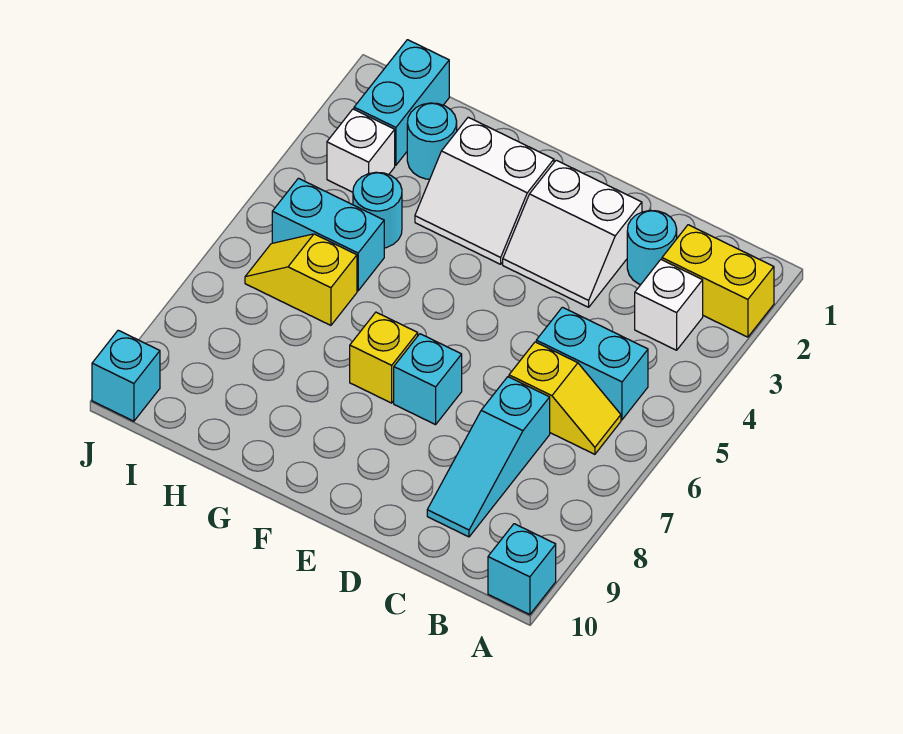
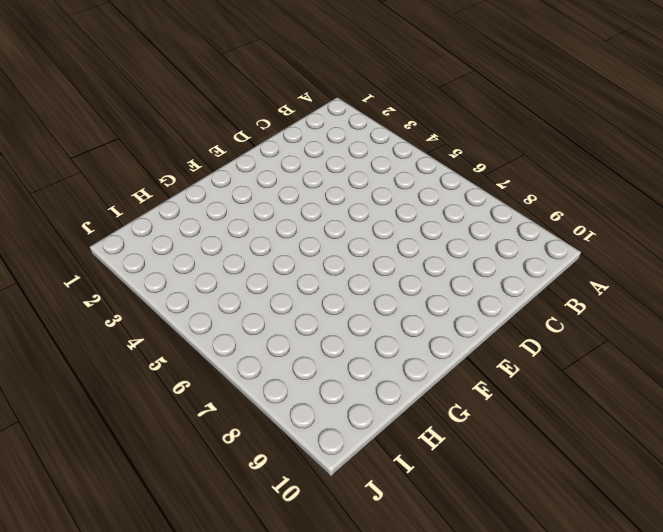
none -> yellow 1x2 brick [662,225,774,337]
none -> cyan 1x1 brick [488,524,556,615]
none -> white 1x1 brick [635,260,703,350]

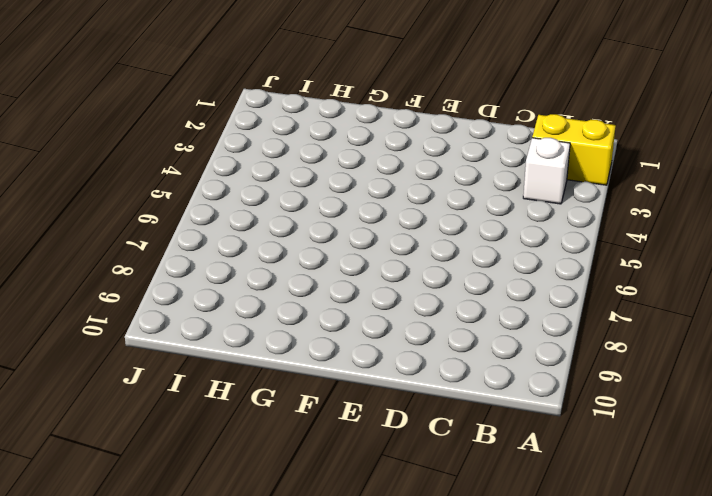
none -> cyan 1x1 brick [488,524,556,615]
none -> cyan 1x2 brick [536,307,648,420]
none -> yellow 1x2 slope [509,342,621,454]

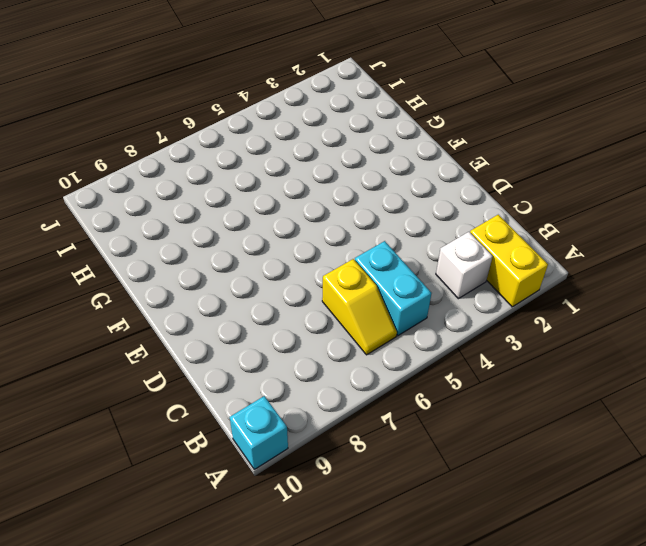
none -> cyan 1x1 round brick [627,210,677,285]
none -> cyan 1x3 slope [427,377,550,537]
none -> white 2x2 slope [503,160,642,307]

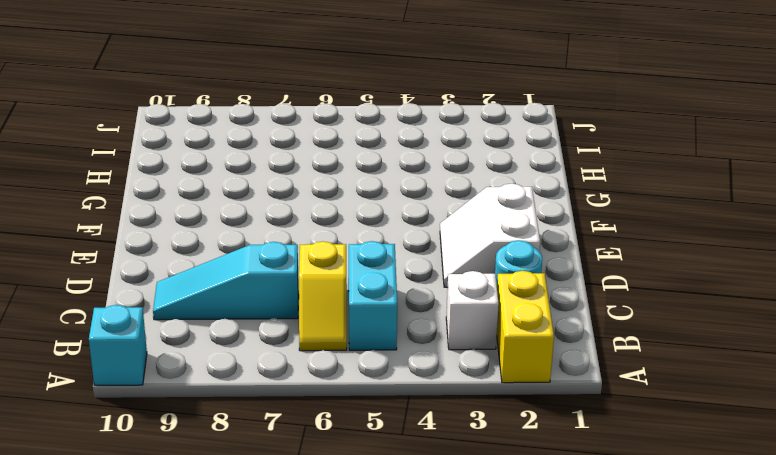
none -> cyan 1x1 brick [394,334,462,425]
none -> white 2x2 slope [415,117,554,264]
none -> yellow 1x1 brick [350,312,418,403]

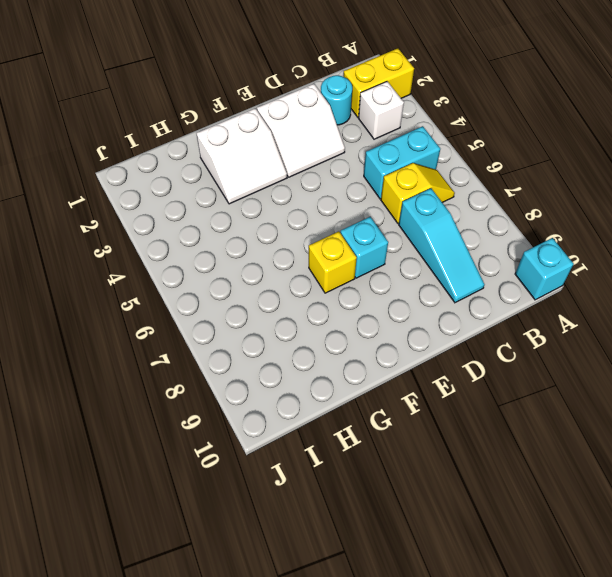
none -> cyan 1x1 round brick [407,103,457,179]
none -> cyan 1x1 round brick [353,172,402,248]
none -> cyan 1x2 brick [272,178,384,291]

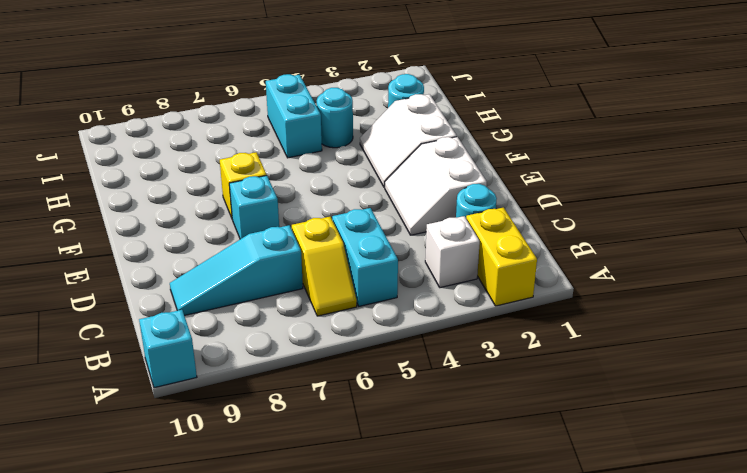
none -> yellow 1x2 slope [245,234,357,325]
none -> cyan 1x2 brick [354,40,449,165]
none -> white 1x1 brick [327,109,395,192]

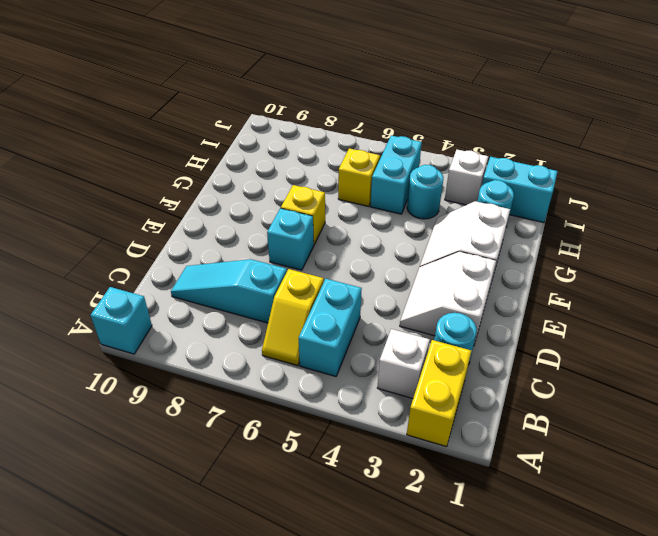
none -> cyan 1x1 brick [92,330,160,421]

